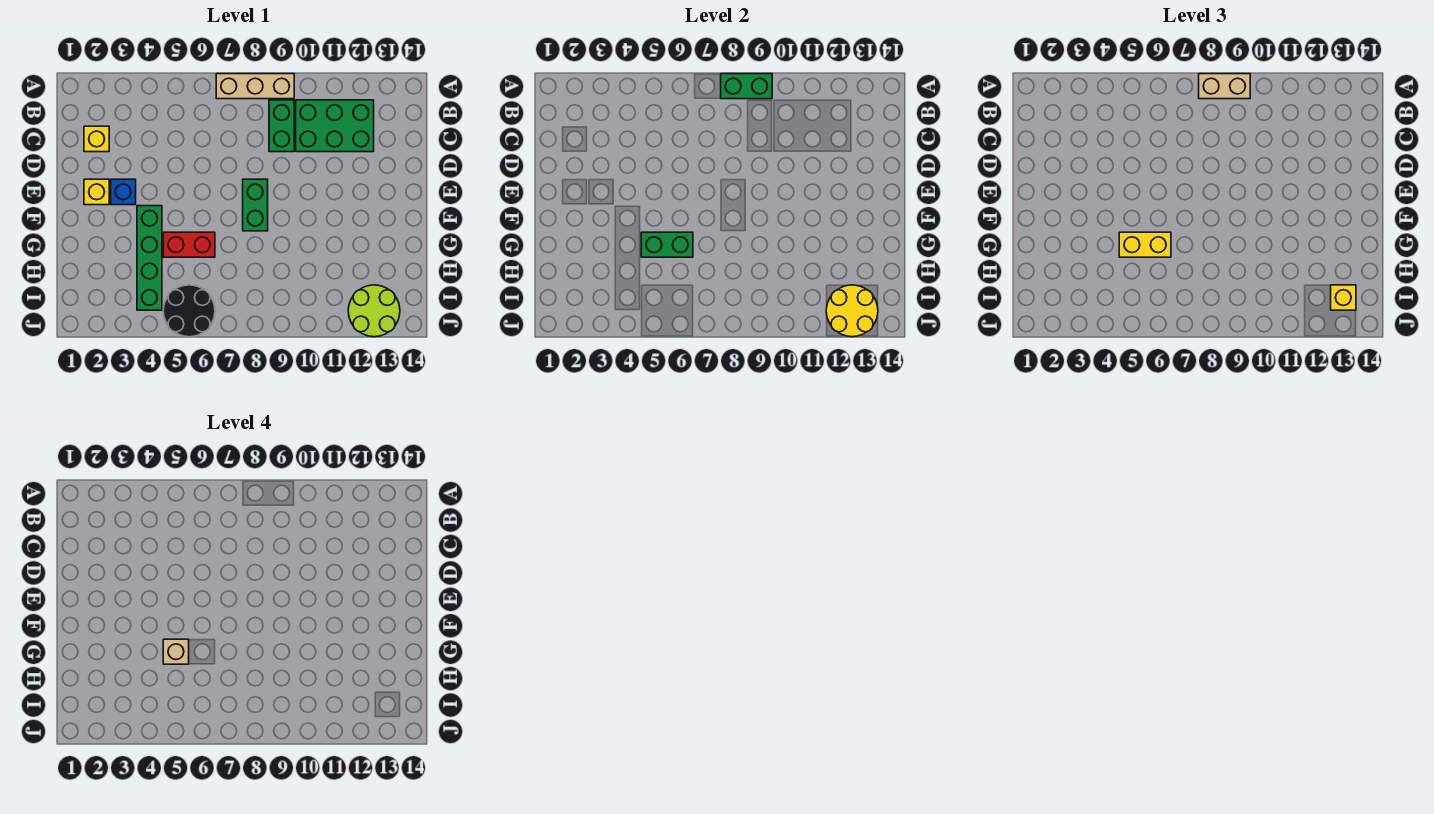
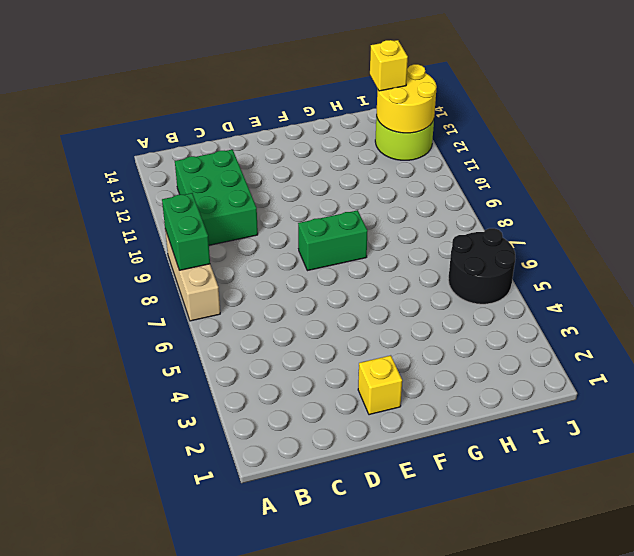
none -> green 1x2 brick [269,100,294,152]
none -> yellow 1x1 brick [84,126,109,152]
none -> blue 1x1 brick [111,179,136,205]

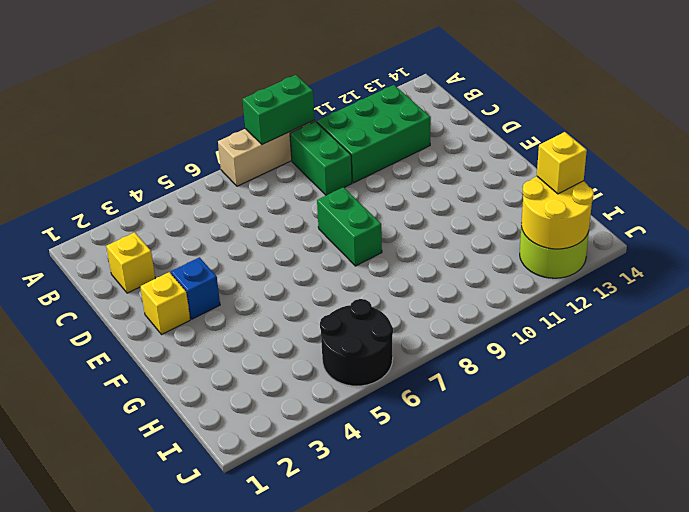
none -> green 1x4 brick [137,206,162,310]
none -> red 1x2 brick [163,232,215,257]
none -> green 1x2 brick [641,232,693,257]

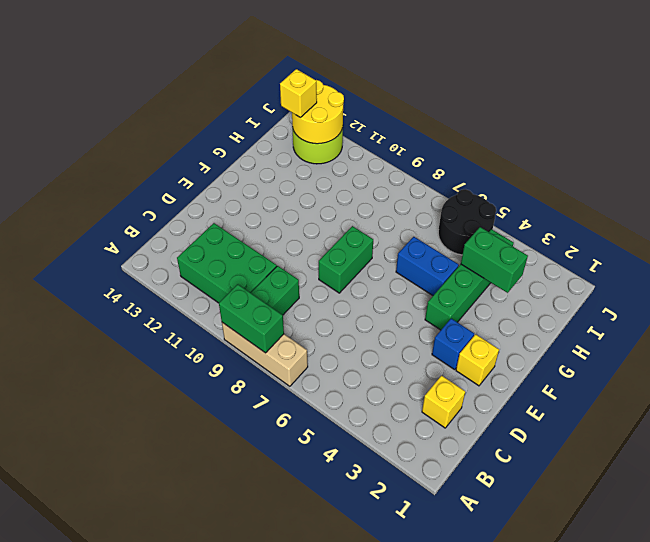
blue 1x2 brick [396,237,459,295] -> red 1x2 brick [163,232,215,257]
green 1x2 brick [461,227,528,293] -> green 1x2 brick moved to [641,232,693,257]
none -> tan 1x2 brick [1199,74,1250,99]
none -> yellow 1x2 brick [1119,232,1171,257]
none -> tan 1x1 brick [163,639,189,664]

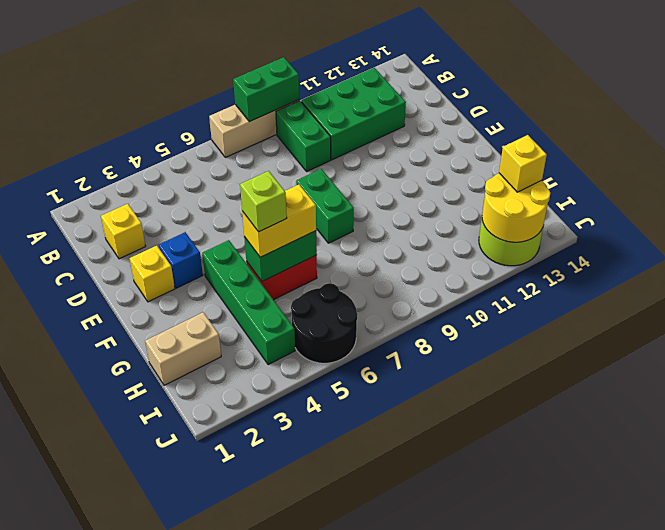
lime 1x1 brick [240,171,287,232] -> tan 1x1 brick [163,639,189,664]
tan 1x2 brick [145,312,221,385] -> tan 1x2 brick moved to [1199,74,1250,99]

